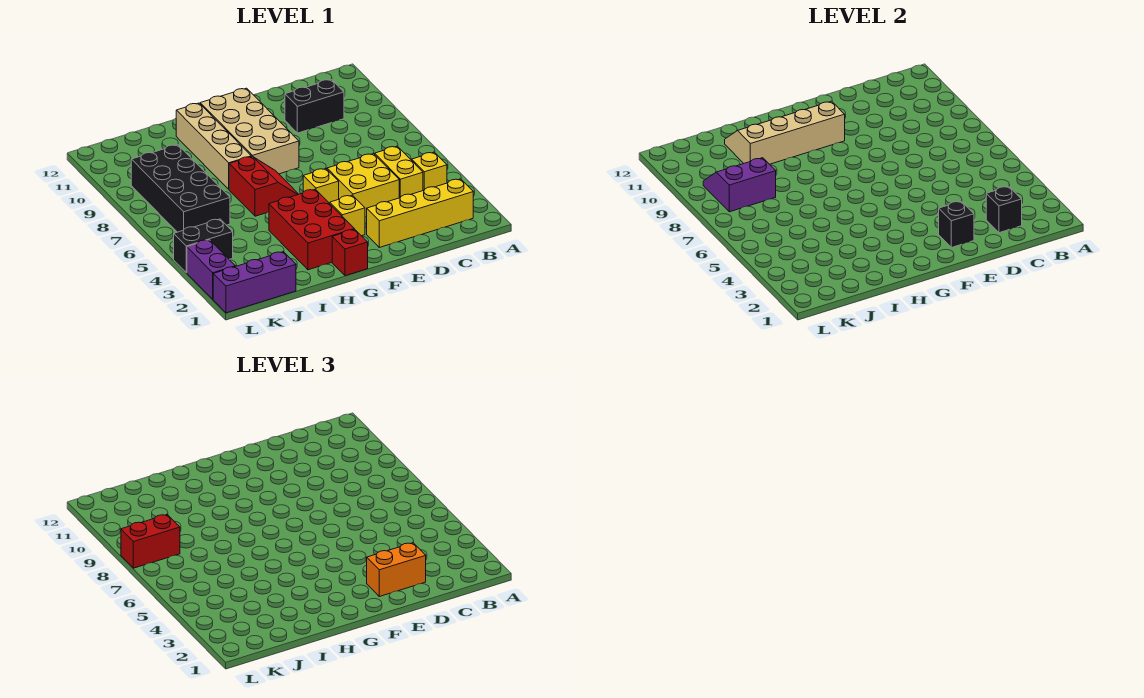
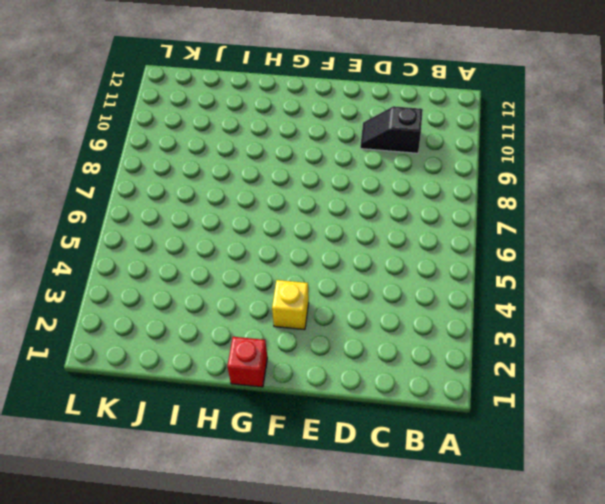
black 1x2 slope [360,106,423,153] -> black 1x2 brick [285,79,344,133]
none -> yellow 1x4 brick [367,179,473,247]
none -> yellow 1x1 brick [412,152,447,190]
none -> yellow 1x2 brick [375,146,423,198]

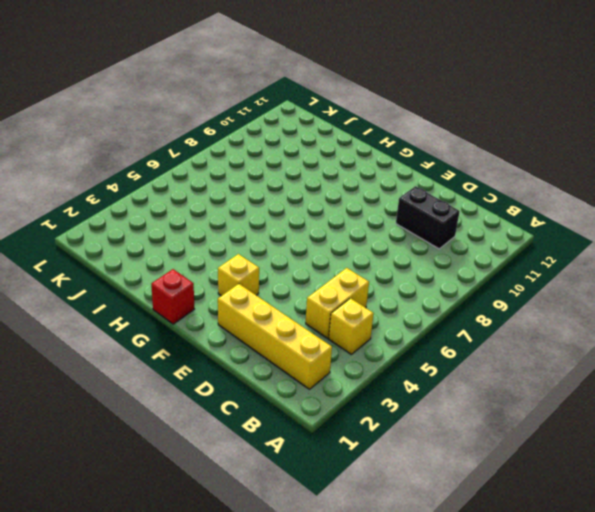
none -> yellow 2x2 brick [327,154,399,217]
none -> yellow 1x1 brick [303,168,339,203]
none -> tan 2x4 brick [200,88,299,174]

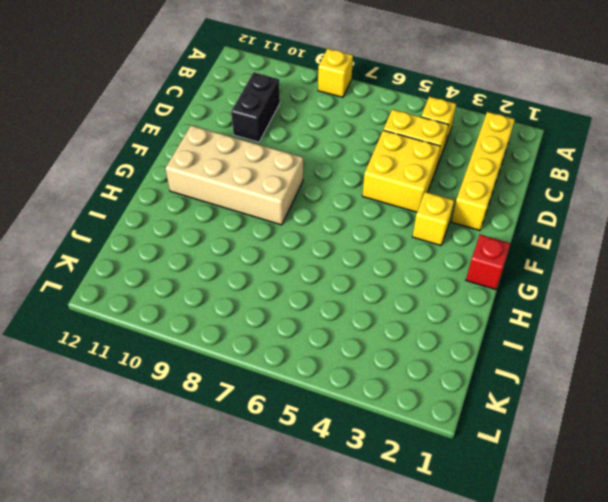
yellow 1x1 brick [318,49,353,97] -> yellow 1x1 brick moved to [303,168,339,203]
none -> red 2x3 brick [269,189,354,270]
none -> red 2x2 slope [229,156,298,216]
none -> tan 1x4 brick [176,103,251,189]

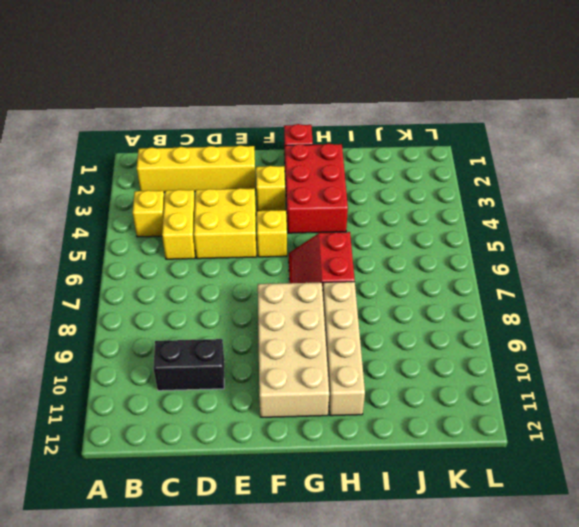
none -> purple 1x3 brick [213,252,296,313]
none -> black 2x4 brick [131,145,230,232]
none -> black 1x2 brick [174,219,233,273]

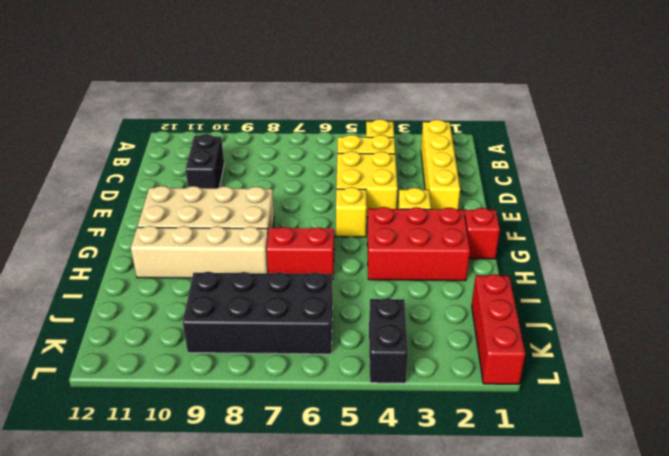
red 1x3 brick [472,274,525,384] -> purple 1x3 brick [213,252,296,313]
none -> purple 1x2 brick [187,240,235,299]
none -> black 1x1 brick [986,186,1022,233]
none -> black 1x1 brick [939,201,974,247]

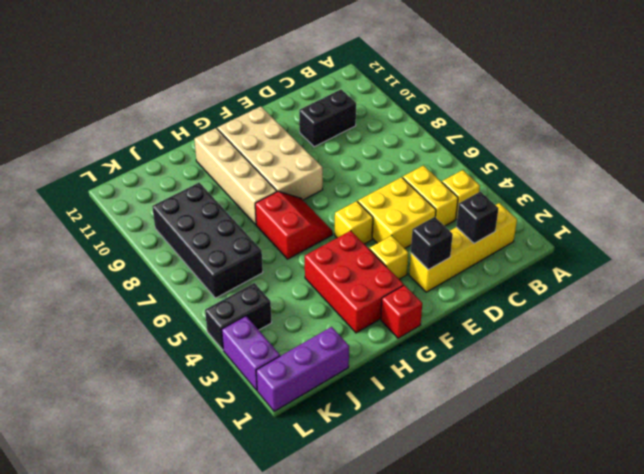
none -> tan 2x4 slope [725,101,845,164]
none -> purple 2x2 slope [703,158,776,212]
none -> orange 1x2 brick [367,543,426,596]

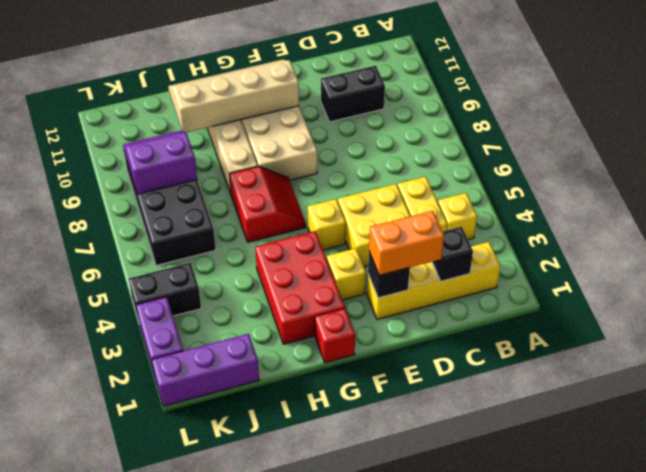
none -> red 1x2 brick [121,515,180,568]

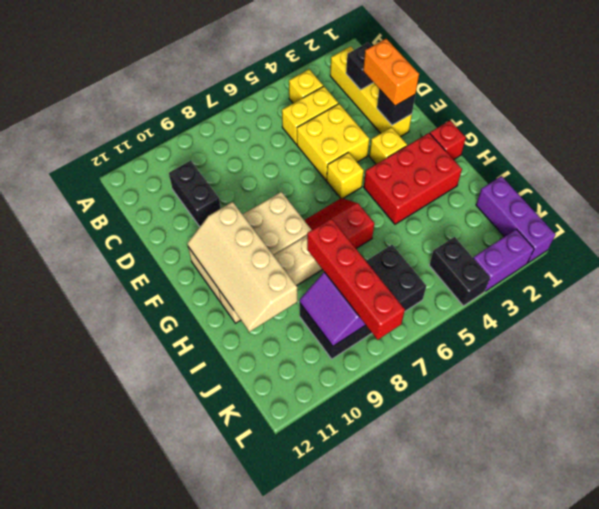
red 1x4 brick [307,219,405,340] -> red 1x2 brick [121,515,180,568]

